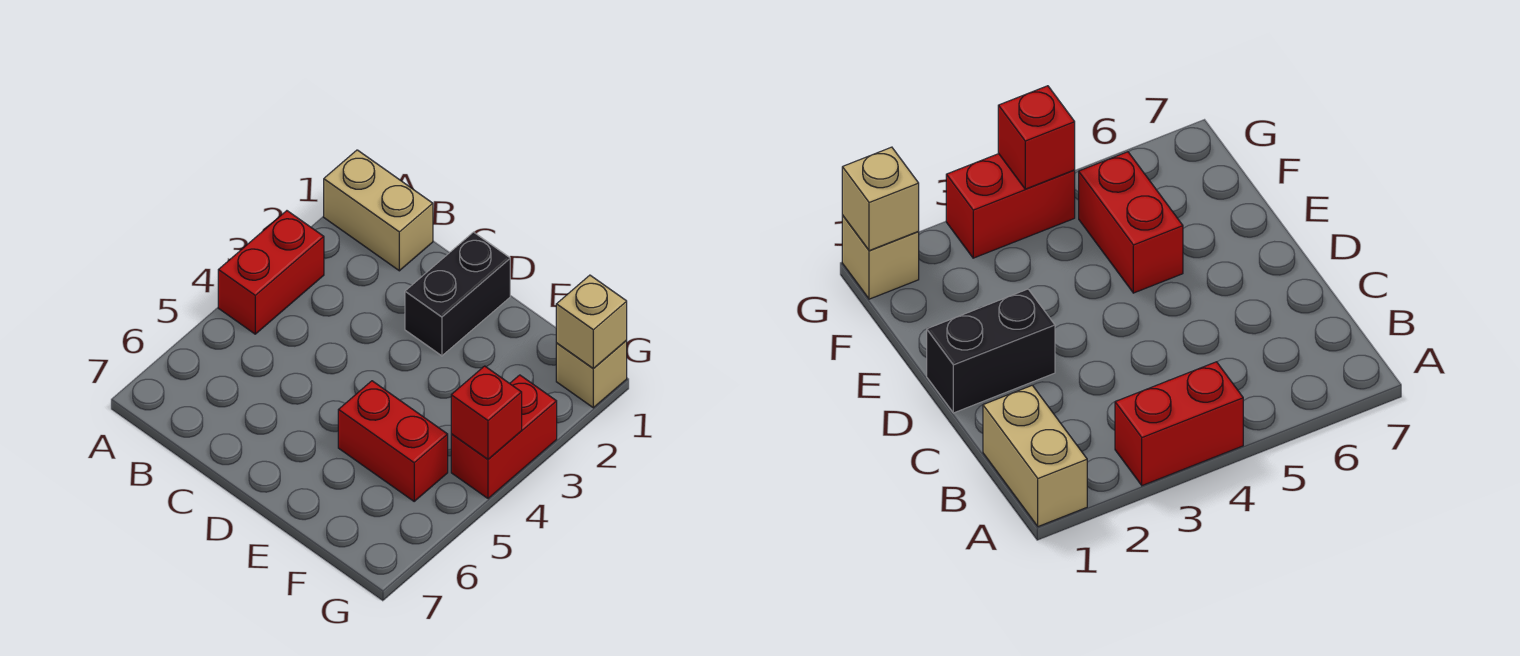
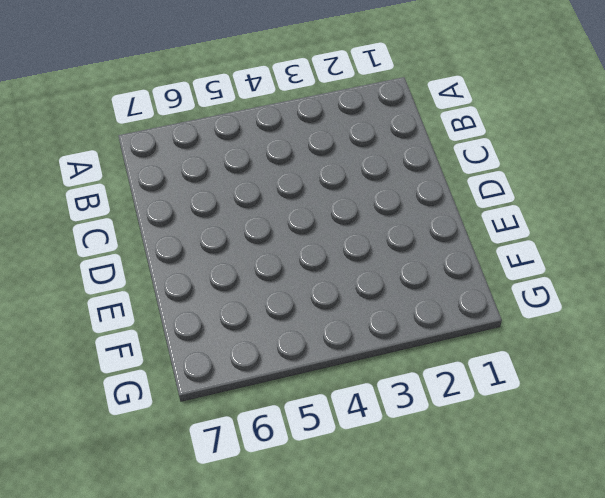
none -> tan 1x2 brick [324,150,433,271]
none -> red 1x2 brick [218,211,324,334]

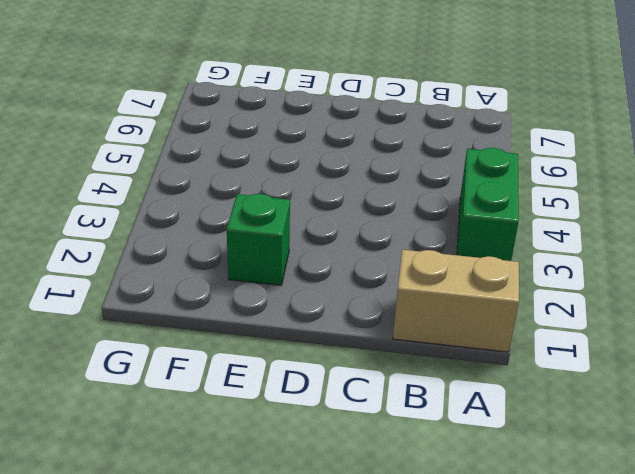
green 1x2 brick [457,148,519,261] -> red 1x2 brick [218,211,324,334]
green 1x1 brick [227,194,290,285] -> none
none -> black 1x2 brick [405,232,510,356]
none -> red 1x2 brick [338,381,448,501]

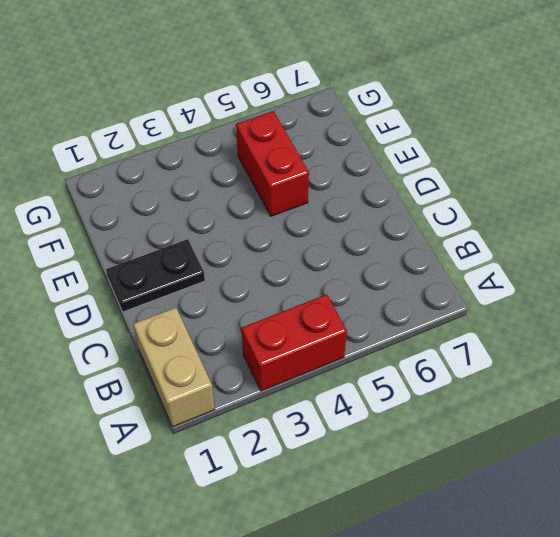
black 1x2 plate [106,239,205,312] -> black 1x2 brick [405,232,510,356]
none -> tan 1x1 brick [556,340,627,408]
none -> red 1x2 brick [451,375,557,499]

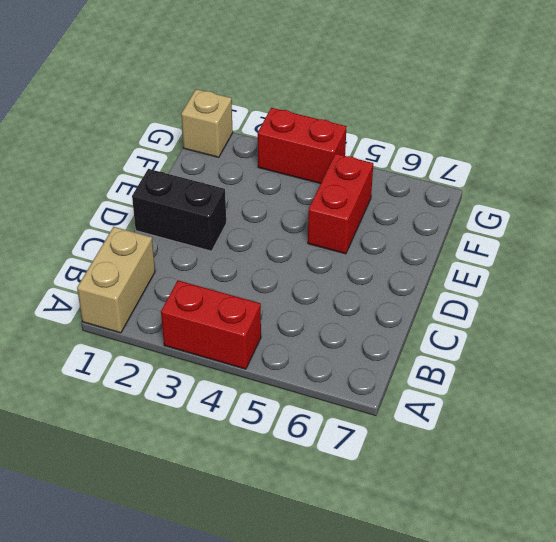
none -> tan 1x1 brick [556,275,627,369]
none -> red 1x1 brick [451,366,522,459]

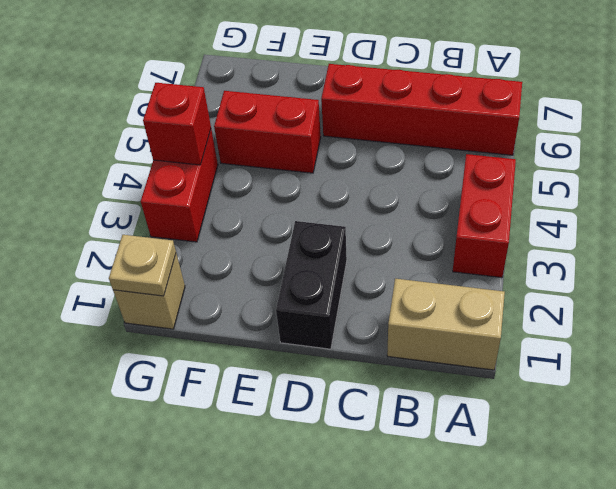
red 1x4 brick [321,64,522,155] -> none
tan 1x1 plate [109,235,176,296] -> tan 1x1 brick [556,275,627,369]

